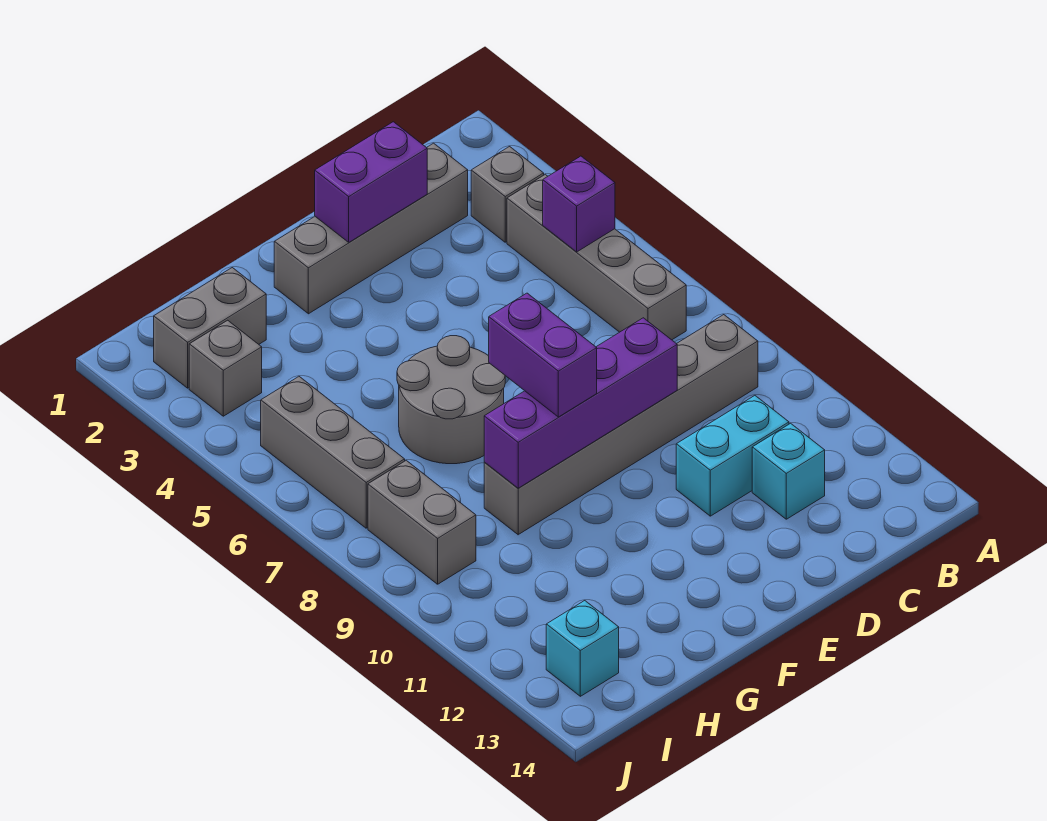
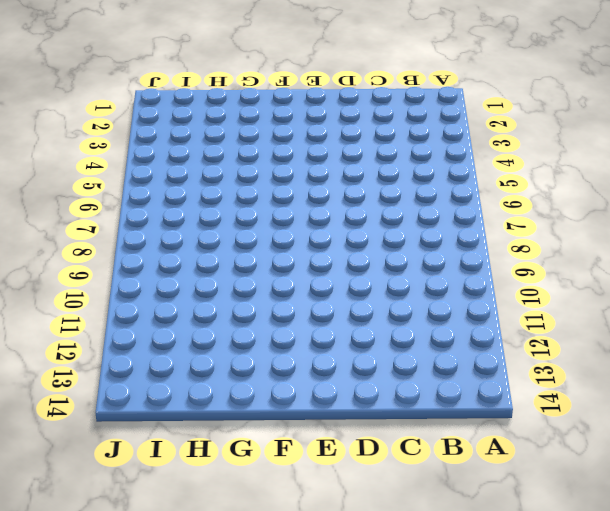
none -> grey 1x1 brick [471,147,544,242]
none -> grey 1x4 brick [507,174,686,340]
none -> grey 1x6 brick [484,315,758,535]

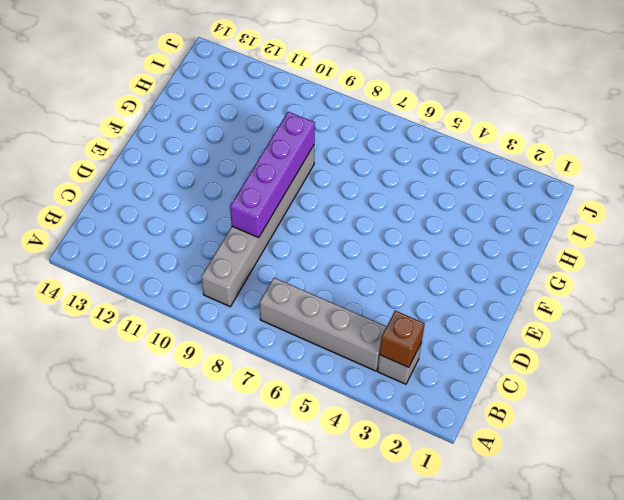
brown 1x1 brick [380,311,425,367] -> none
none -> grey 1x4 brick [274,143,468,314]
none -> cyan 1x2 brick [676,396,789,516]
none -> cyan 1x1 brick [752,423,825,519]

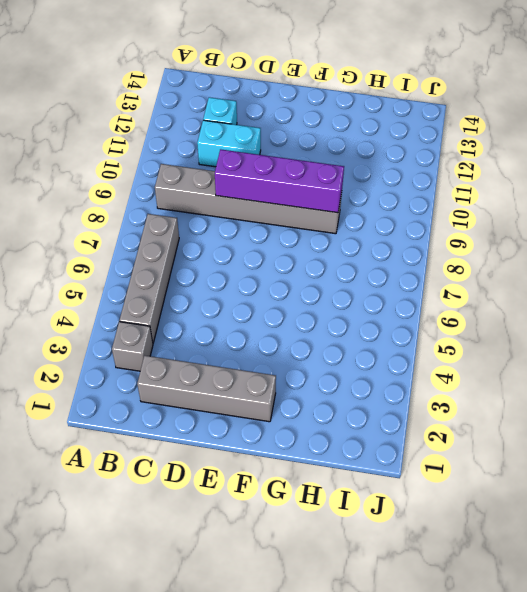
none -> grey 2x2 round brick [397,336,505,464]
none -> grey 1x2 brick [154,268,266,388]
none -> grey 1x1 brick [189,320,262,416]

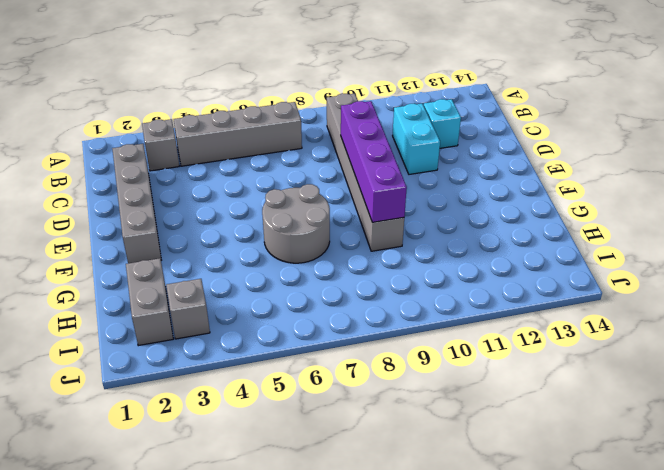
none -> grey 1x3 brick [261,377,405,528]
none -> grey 1x2 brick [368,460,476,584]
none -> cyan 1x1 brick [546,601,619,696]

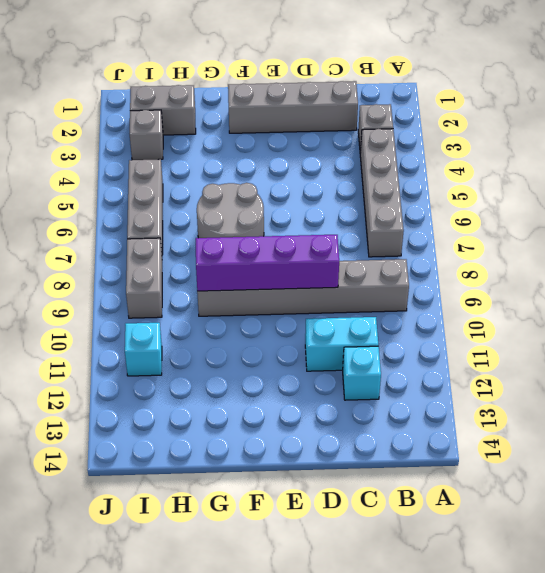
cyan 1x1 brick [125,323,162,376] -> cyan 1x1 brick moved to [546,601,619,696]
none -> purple 1x1 brick [543,156,615,252]
none -> purple 1x2 brick [315,122,427,242]
none -> purple 1x2 brick [489,293,597,417]

